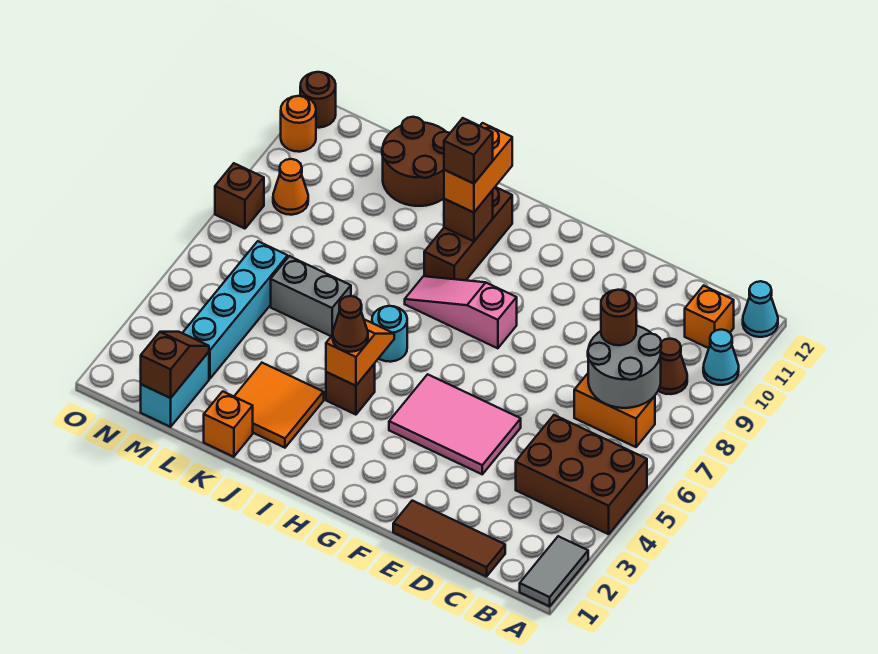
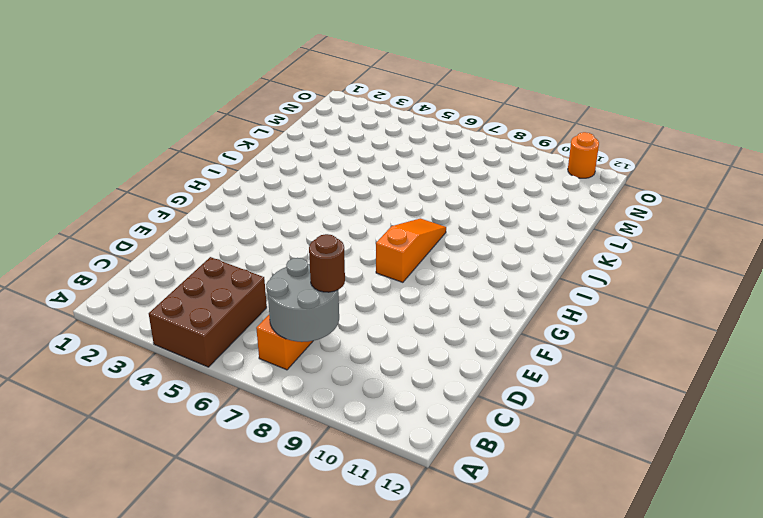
orange 1x3 slope [376,218,446,282] -> pink 1x3 slope [405,276,517,348]
none -> grey 1x2 tile [520,536,588,606]
none -> cyan 1x1 cone [703,329,739,385]
none -> cyan 1x1 cone [743,281,778,337]
none -> brown 1x1 cone [658,339,687,394]

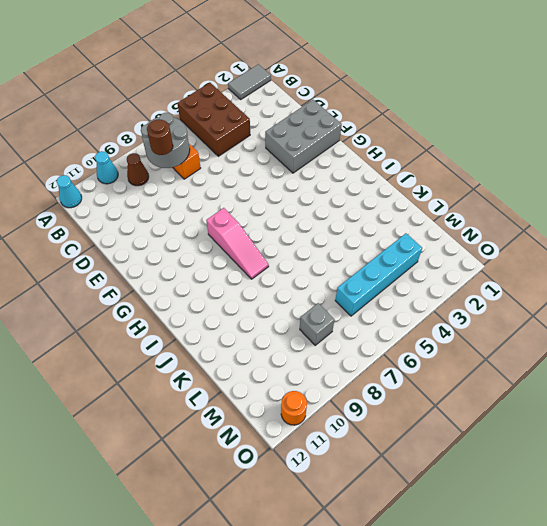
grey 2x3 brick [265,100,342,173] -> brown 1x3 tile [393,501,505,577]
grey 1x1 brick [300,303,334,345] -> none
none -> orange 1x1 brick [685,286,734,348]
none -> pink 2x3 tile [389,374,521,474]
none -> brown 1x1 brick [326,364,375,415]
none -> cyan 1x1 round brick [372,306,407,362]

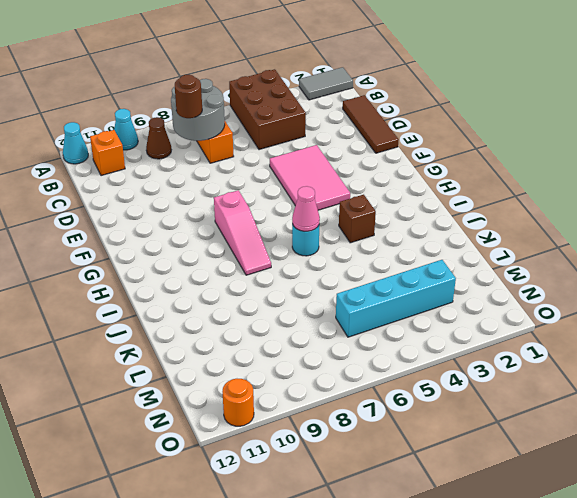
pink 1x1 cone [292,186,320,231] -> none
none -> brown 1x3 brick [424,187,512,280]
none -> orange 2x2 tile [234,363,324,448]
none -> orange 1x1 brick [204,391,253,457]
none -> grey 1x2 brick [271,256,351,336]

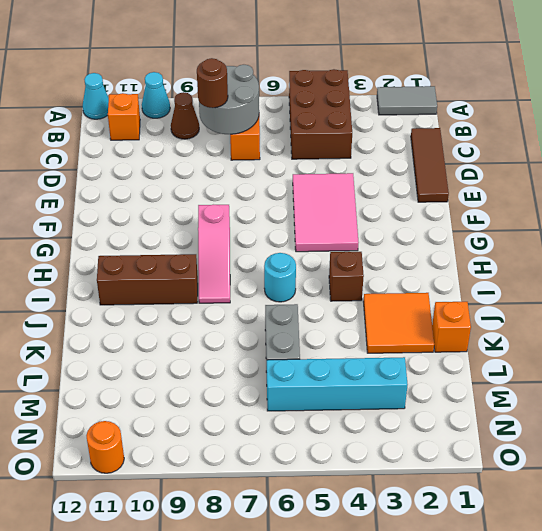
none -> brown 2x2 round brick [382,117,450,206]
none -> cyan 1x2 brick [141,352,209,427]
none -> orange 1x1 cone [273,159,308,215]
none -> brown 1x1 brick [215,163,264,229]

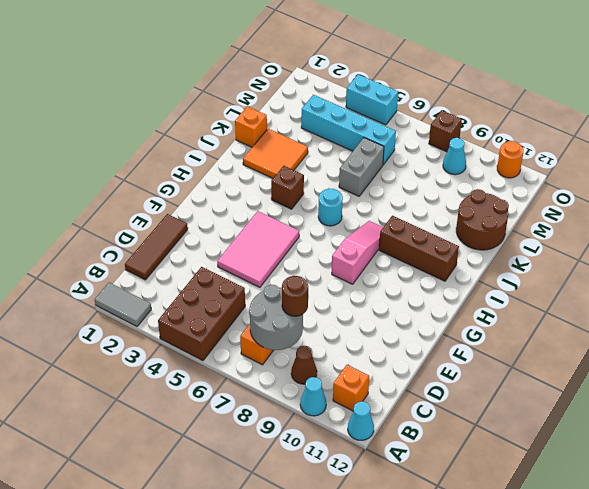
cyan 1x1 cone [443,138,466,175] -> orange 1x1 cone [273,159,308,215]
cyan 1x2 brick [346,74,398,125] -> cyan 1x2 brick moved to [141,352,209,427]
none -> brown 1x1 round brick [300,72,336,128]
none -> orange 1x2 slope [326,319,394,386]
none -> brown 1x1 brick [444,190,493,241]
none -> brown 1x2 slope [141,332,209,398]

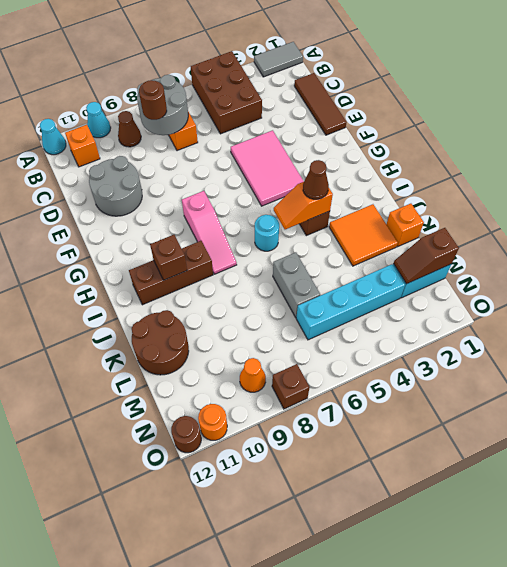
grey 2x2 round brick [89,156,142,216] -> none
none -> orange 1x2 brick [444,123,512,213]
none -> brown 1x1 brick [444,118,493,184]

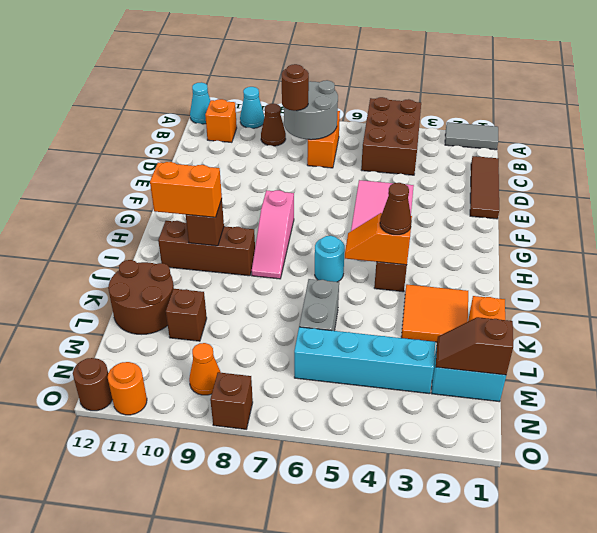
brown 1x1 brick [166,289,207,341] -> brown 1x1 brick moved to [444,118,493,184]

